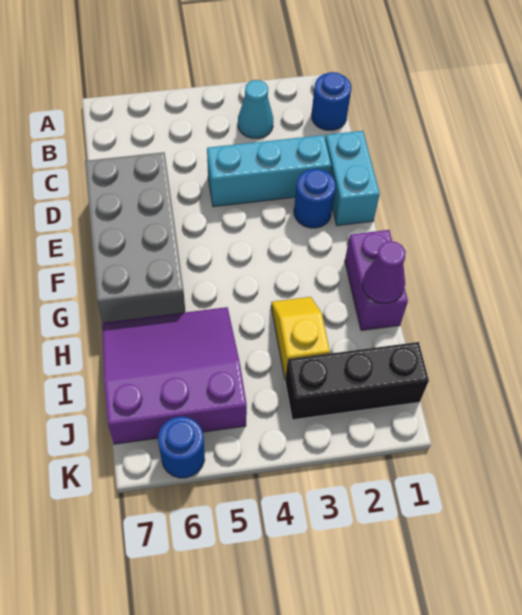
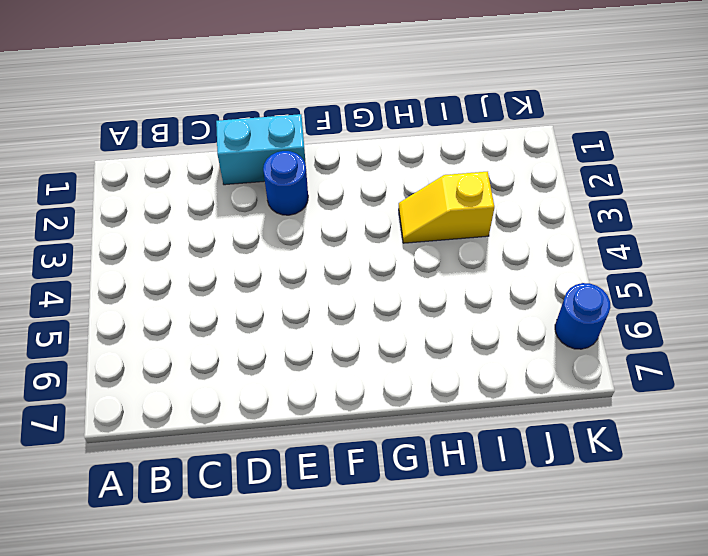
none -> blue 1x1 round brick [311,72,351,130]
none -> cyan 1x1 cone [238,80,273,138]
none -> cyan 1x3 brick [207,135,331,207]

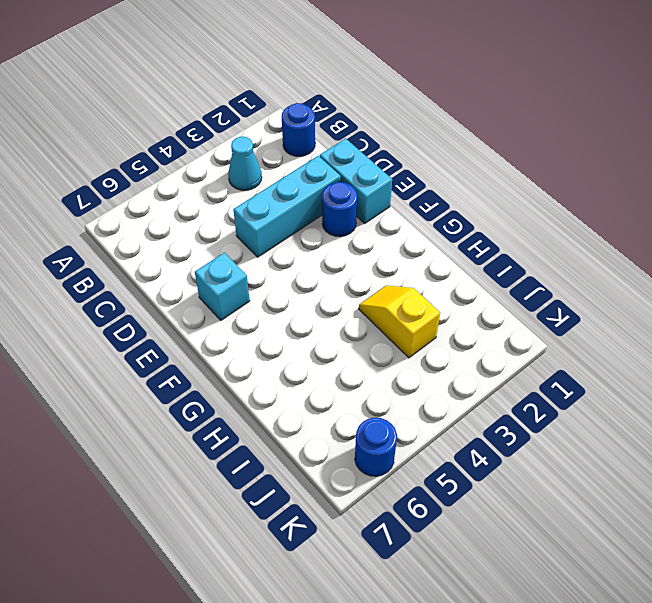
cyan 1x1 brick [195,253,250,320] -> grey 2x4 brick [85,152,185,323]
none -> purple 1x2 brick [345,230,408,330]
none -> purple 3x3 slope [102,307,247,444]
none -> black 1x3 brick [285,342,429,420]

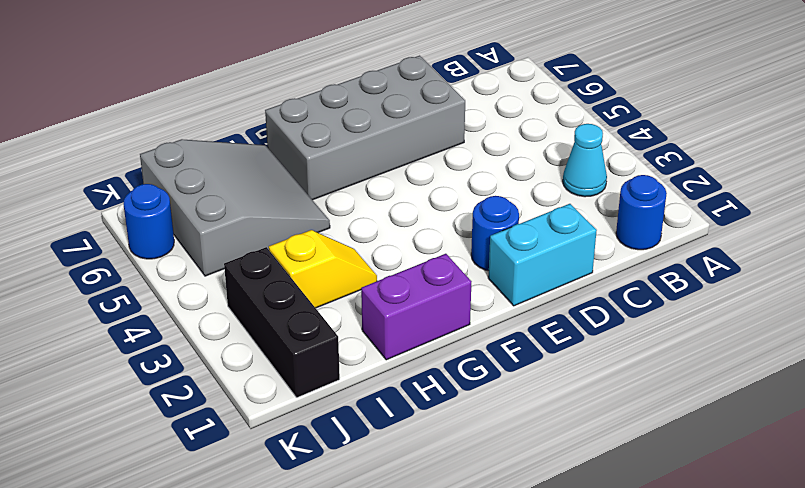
grey 3x3 slope [140,139,330,276] -> purple 3x3 slope [102,307,247,444]
none -> cyan 1x3 brick [207,135,331,207]
none -> purple 1x1 cone [363,241,406,303]

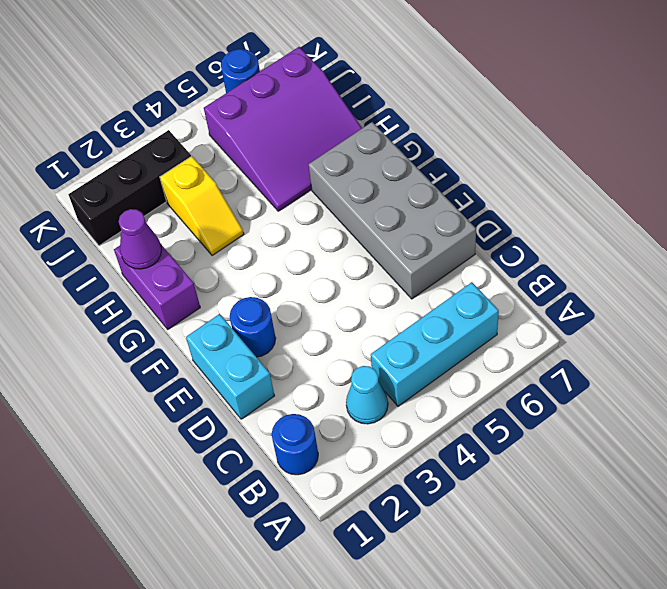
cyan 1x3 brick [371,282,499,406] -> cyan 1x3 brick moved to [207,135,331,207]

